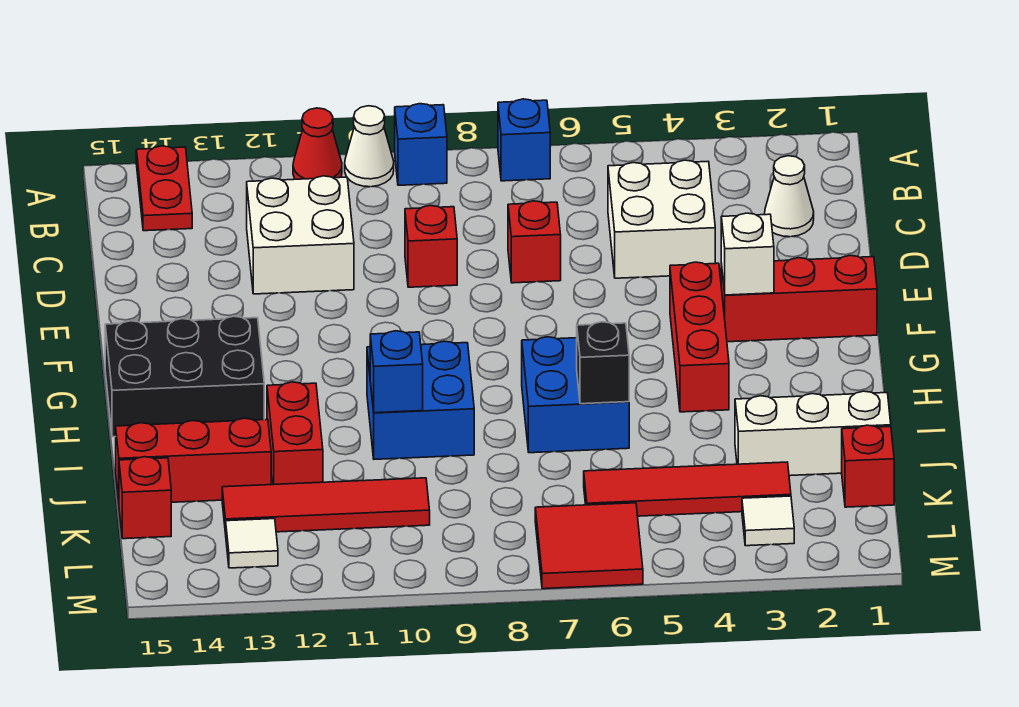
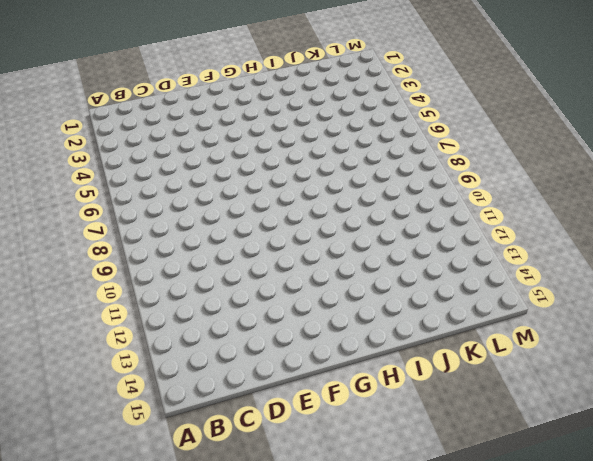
none -> blue 1x1 brick [498,99,550,181]
none -> blue 1x1 brick [395,104,447,185]
none -> white 1x1 cone [345,106,394,187]

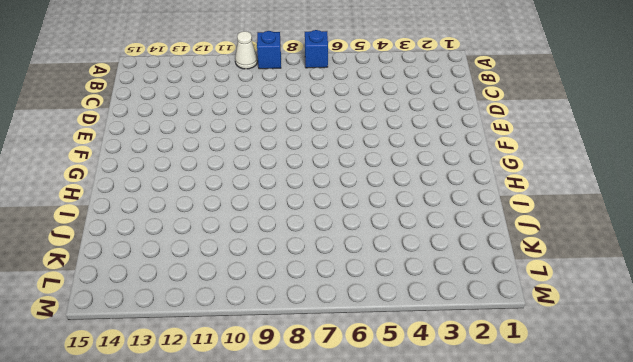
none -> red 1x1 cone [293,108,342,179]
none -> red 1x2 plate [136,146,192,231]
none -> white 1x1 cone [765,156,814,237]

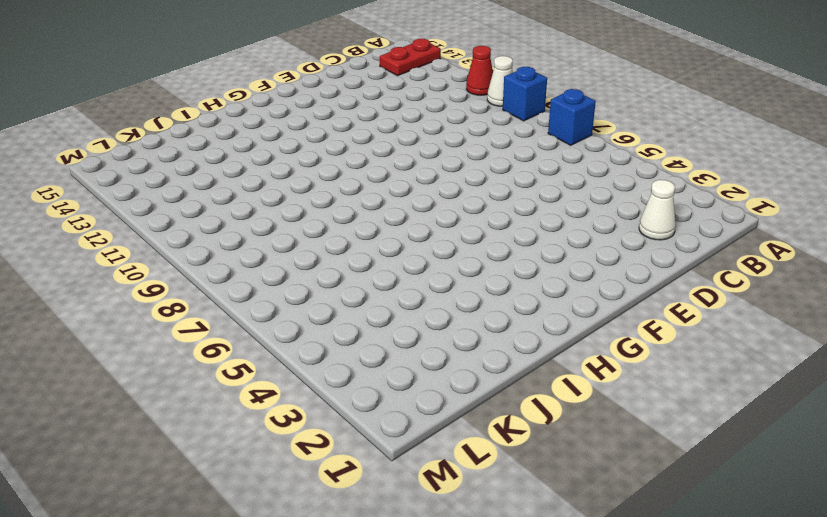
none -> white 2x2 brick [608,160,715,278]
none -> white 2x2 brick [247,176,354,294]
none -> red 1x1 brick [508,201,561,283]

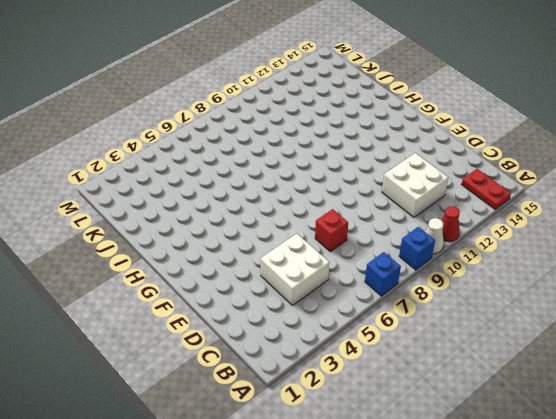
none -> white 1x1 cone [765,156,814,237]
none -> red 1x1 brick [405,205,457,287]
none -> red 1x3 brick [721,255,877,342]

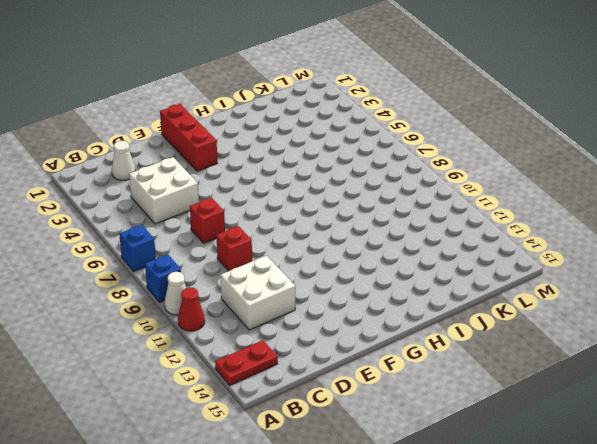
none -> red 1x3 brick [670,262,729,412]
none -> black 2x3 brick [105,316,264,437]
none -> blue 2x2 brick [522,337,629,453]

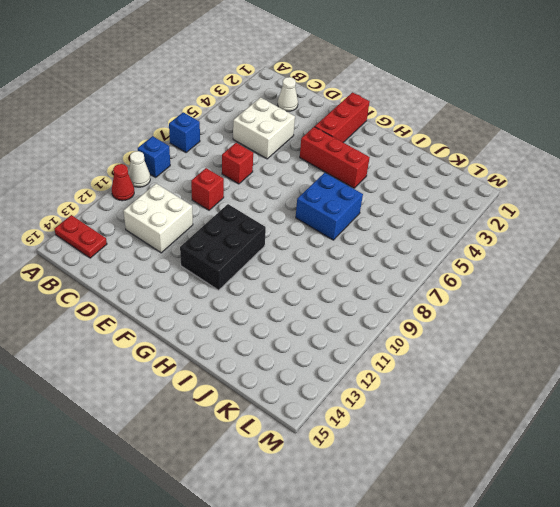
black 2x3 brick [180,204,266,290] -> black 2x3 brick moved to [105,316,264,437]
none -> blue 2x2 brick [367,341,474,459]
none -> red 1x2 brick [267,382,323,485]
none -> white 1x3 brick [735,391,891,476]

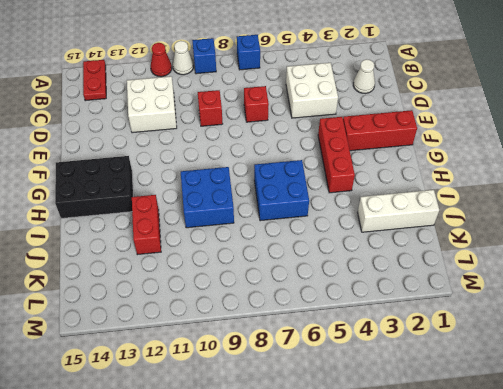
none -> red 1x3 brick [116,418,271,502]
none -> red 1x1 brick [842,425,894,507]
none -> red 1x4 tile [584,462,791,516]

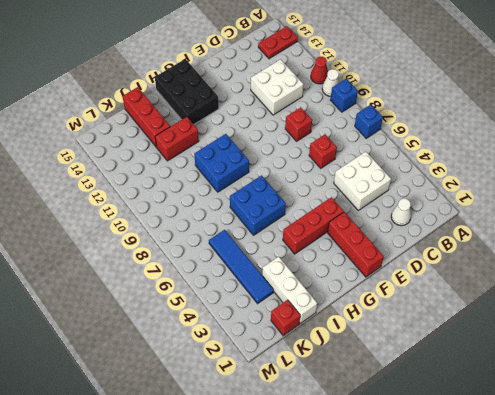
blue 1x4 tile [209,230,274,304] -> red 1x4 tile [584,462,791,516]
none -> red 1x4 tile [222,478,430,534]
none -> red 1x1 brick [119,457,171,539]
none -> white 1x1 tile [742,496,794,546]

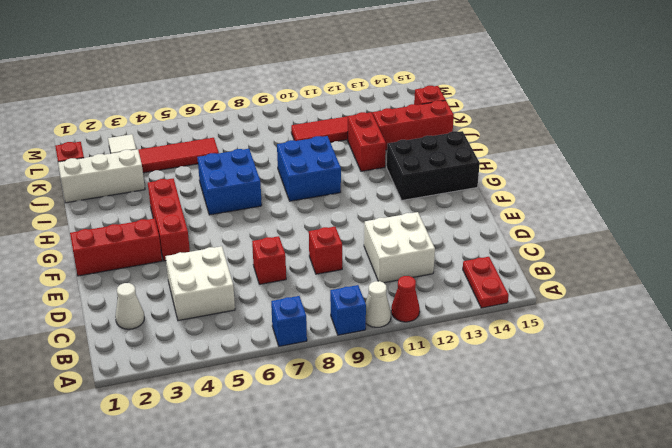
none -> red 2x2 tile [535,503,643,589]
none -> white 1x1 tile [226,519,278,568]
none -> white 1x1 brick [721,213,774,295]

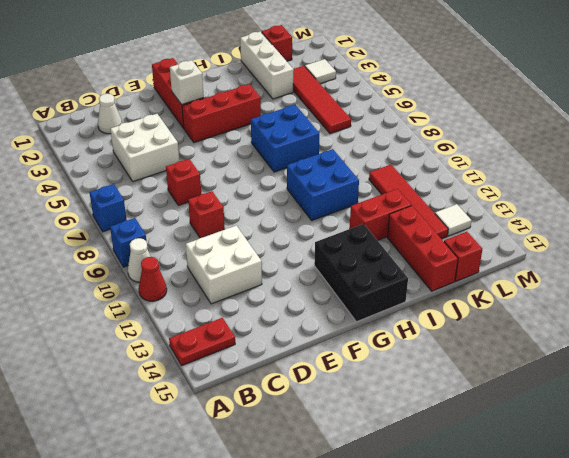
none -> red 2x2 tile [535,503,643,589]
none -> black 1x1 brick [577,322,629,404]
none -> blue 1x1 brick [370,331,423,413]

